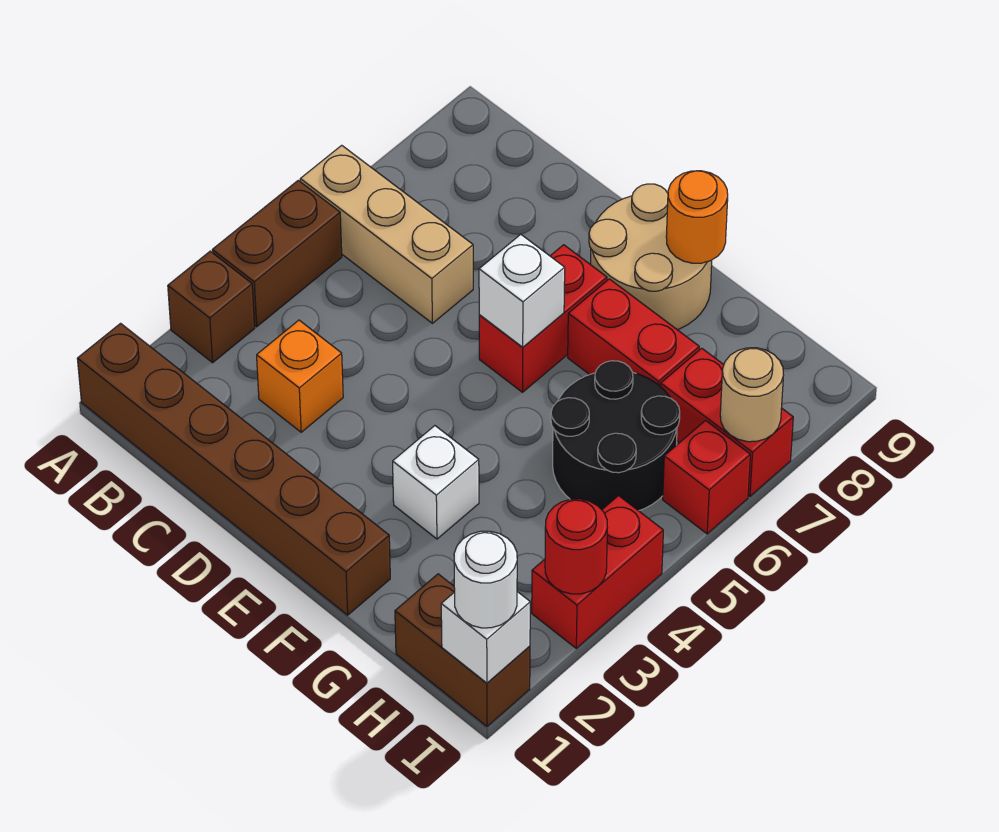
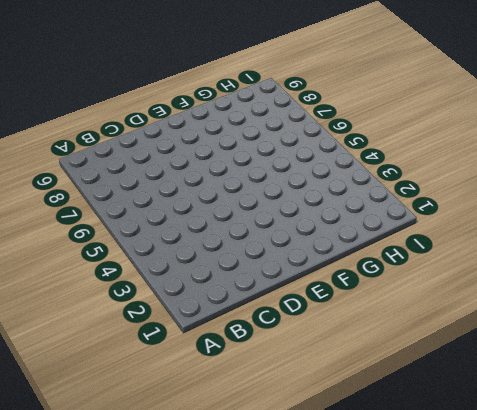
none -> brown 1x6 brick [77,323,390,615]
none -> brown 1x1 brick [168,251,255,363]
none -> brown 1x2 brick [212,180,342,327]

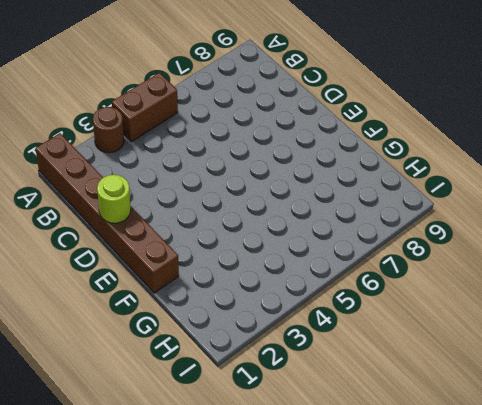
brown 1x1 round brick [93,107,124,153] -> brown 1x1 brick [168,251,255,363]
lime 1x1 round brick [97,175,131,223] -> none
none -> tan 1x3 brick [300,145,473,323]
none -> orange 1x1 brick [257,320,343,432]
none -> red 1x2 brick [479,245,607,392]

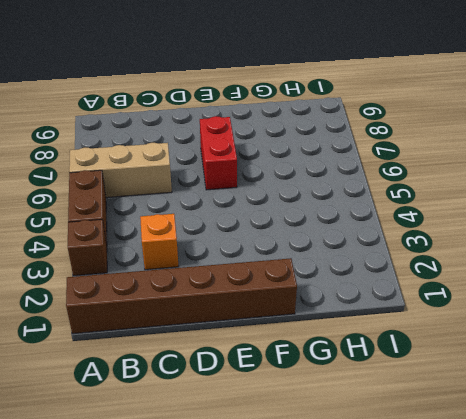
none -> tan 2x2 round brick [589,184,712,330]
none -> white 1x1 brick [393,426,479,539]
none -> red 1x2 brick [568,279,699,387]

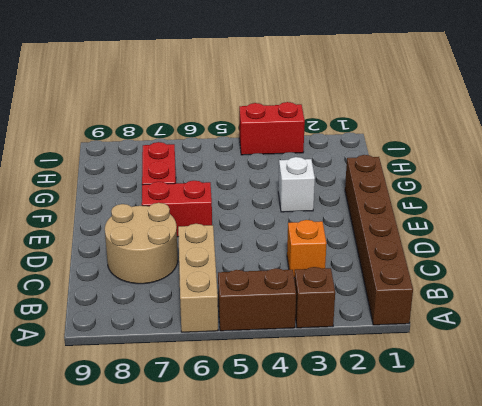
tan 2x2 round brick [105,203,178,284] -> tan 2x2 round brick moved to [589,184,712,330]
none -> black 2x2 round brick [551,361,680,511]
none -> brown 1x2 brick [395,574,530,726]
none -> red 1x2 brick [661,348,793,496]

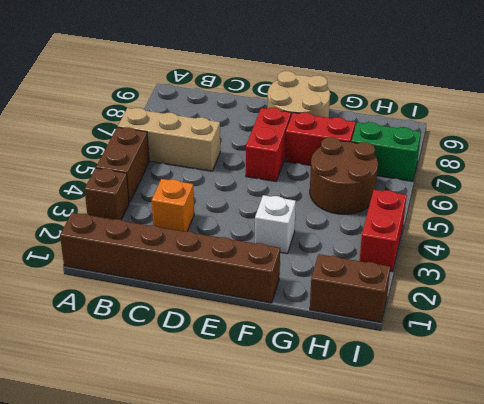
brown 2x2 round brick [310,137,378,214] -> black 2x2 round brick [551,361,680,511]
green 1x2 brick [352,122,421,181] -> red 1x2 brick [661,348,793,496]
none -> red 1x1 brick [663,421,750,534]
none -> white 1x1 brick [479,234,565,347]
none -> orange 1x1 round brick [666,171,728,263]

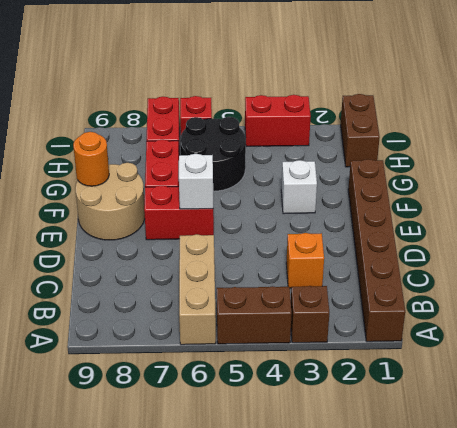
none -> white 1x1 brick [441,592,530,683]
none -> red 1x1 round brick [545,499,607,594]
none -> tan 1x1 round brick [720,348,784,442]

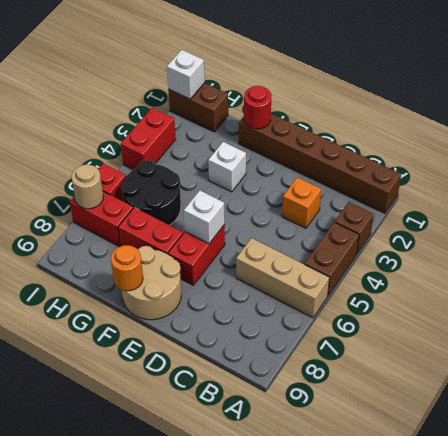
red 1x1 round brick [244,86,271,129] -> red 1x1 round brick moved to [545,499,607,594]
none -> white 1x1 round brick [454,531,517,628]

